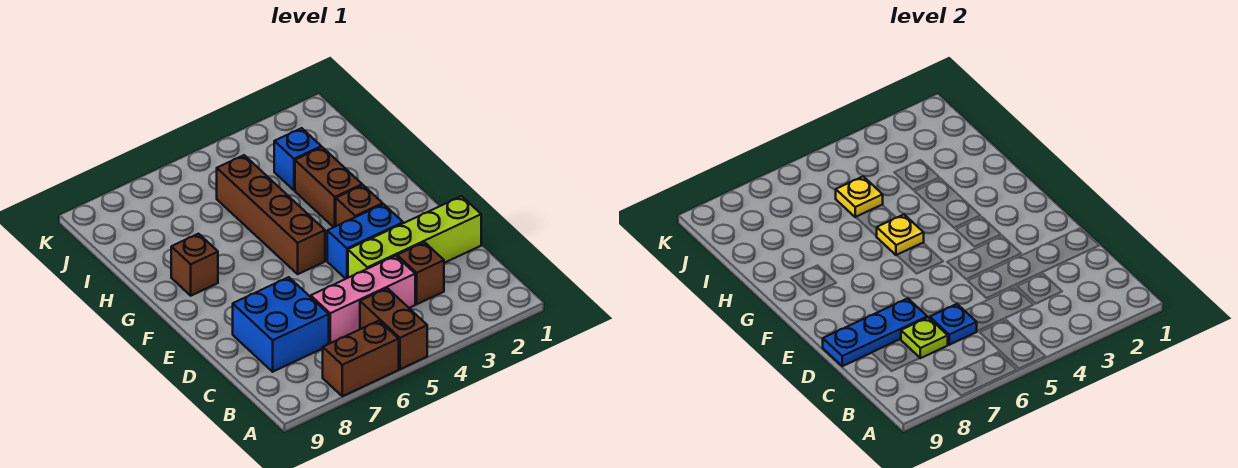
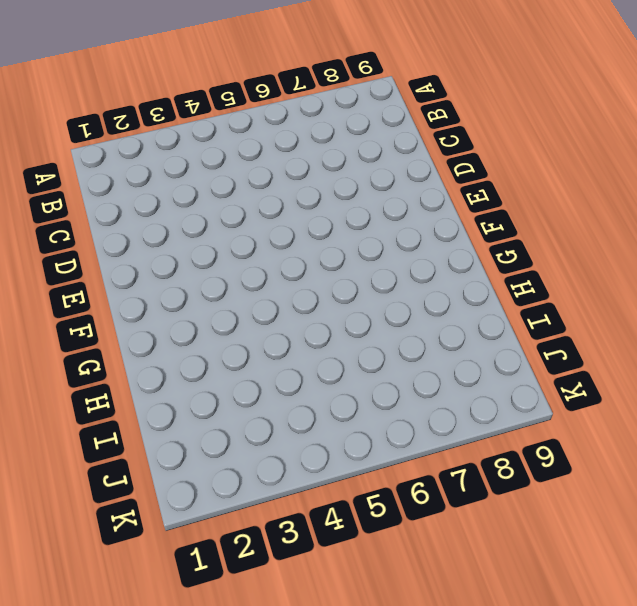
none -> brown 1x2 brick [360,288,427,369]
none -> brown 1x2 brick [323,321,399,396]
none -> brown 1x1 brick [397,242,444,304]

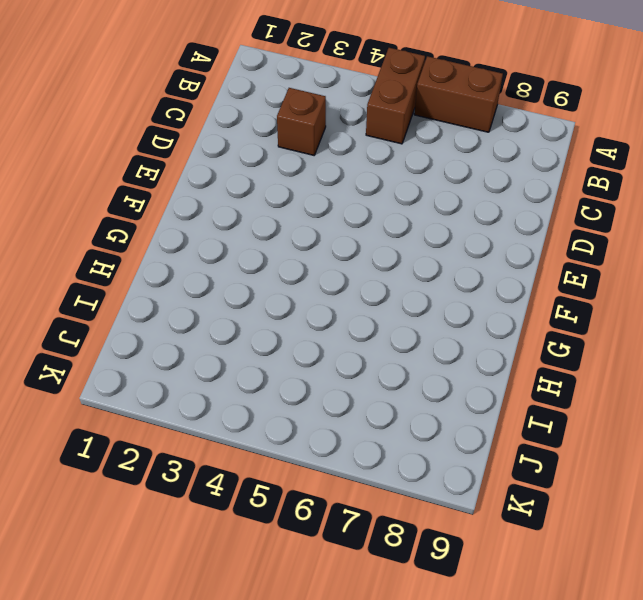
none -> pink 1x3 brick [311,256,415,344]
none -> blue 2x2 brick [233,277,329,372]
none -> lime 1x4 brick [348,196,481,278]

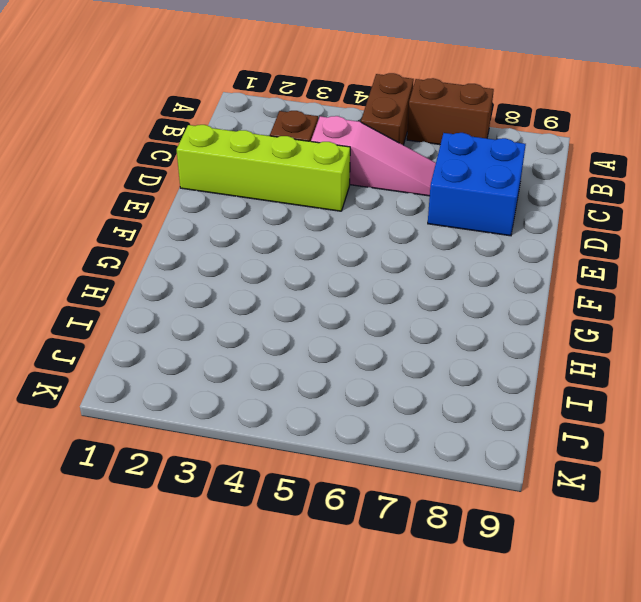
pink 1x3 slope [311,116,436,196] -> pink 1x3 brick [311,256,415,344]
none -> blue 1x2 brick [327,204,403,279]
none -> brown 1x1 brick [336,185,383,226]
none -> brown 1x4 brick [217,155,325,274]

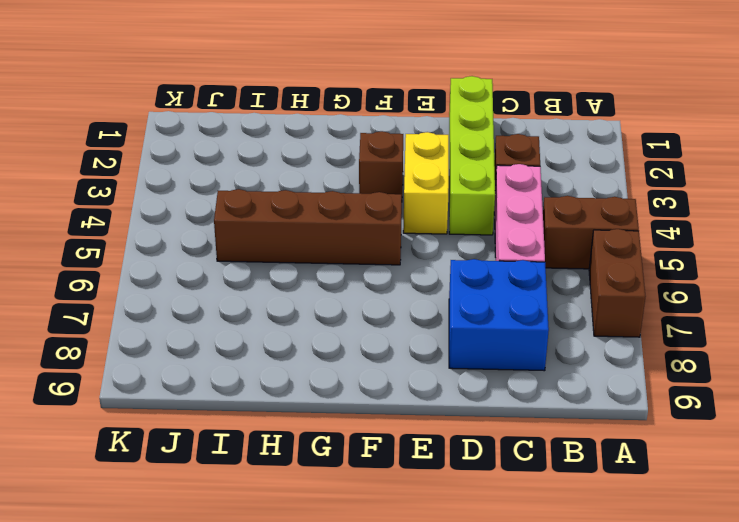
yellow 1x2 brick [403,132,449,234] -> blue 1x2 brick [327,204,403,279]
none -> brown 1x2 brick [295,147,362,227]
none -> brown 1x1 brick [171,234,218,296]
none -> blue 1x1 brick [274,128,321,190]

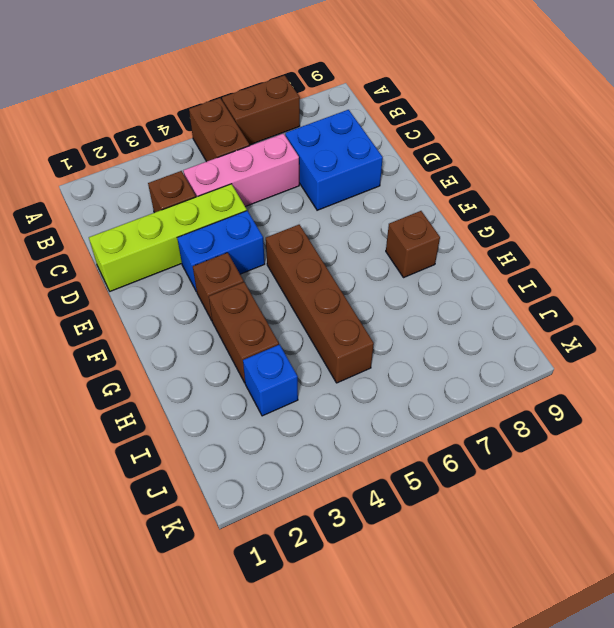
none -> blue 1x1 plate [930,304,977,345]
none -> lime 1x1 plate [901,317,948,358]
none -> blue 1x3 plate [823,298,927,366]

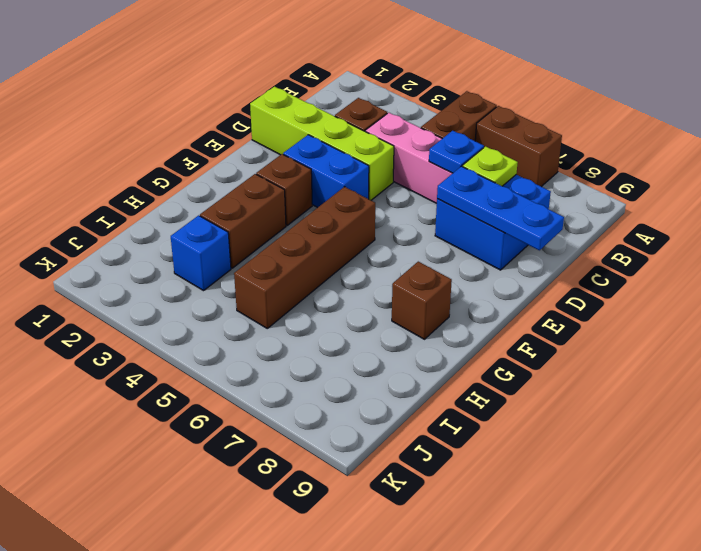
none -> yellow 1x1 plate [876,215,924,255]
none -> yellow 1x1 plate [836,177,883,217]

